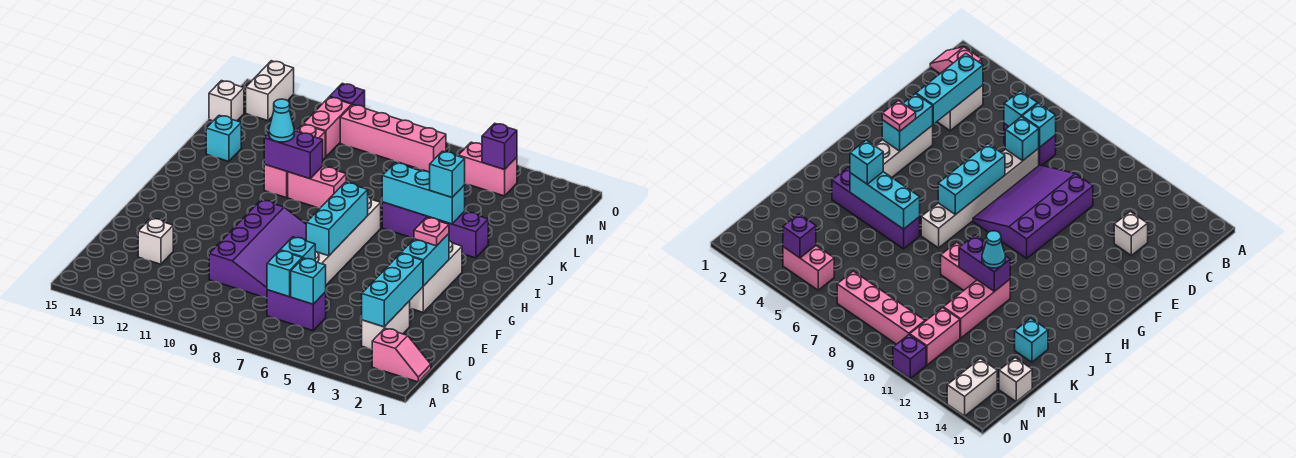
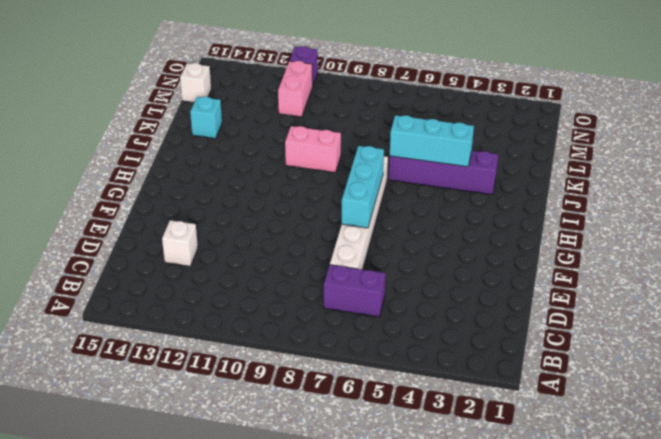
none -> pink 1x2 slope [372,328,431,382]
none -> white 1x2 brick [362,301,410,349]
none -> purple 3x4 slope [209,200,306,298]

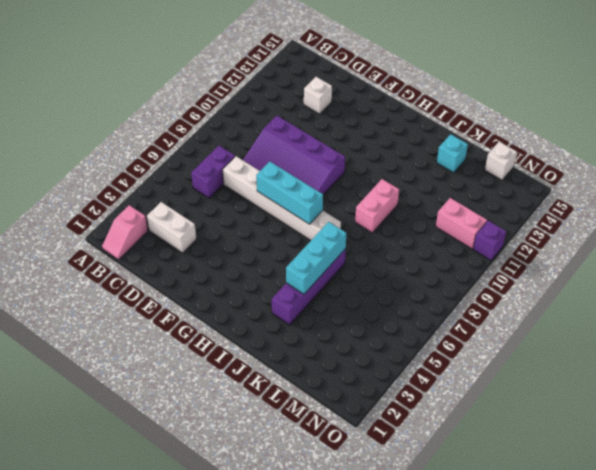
none -> white 1x3 brick [410,241,462,312]
none -> pink 1x3 brick [264,124,325,198]
none -> pink 1x2 brick [458,142,517,196]

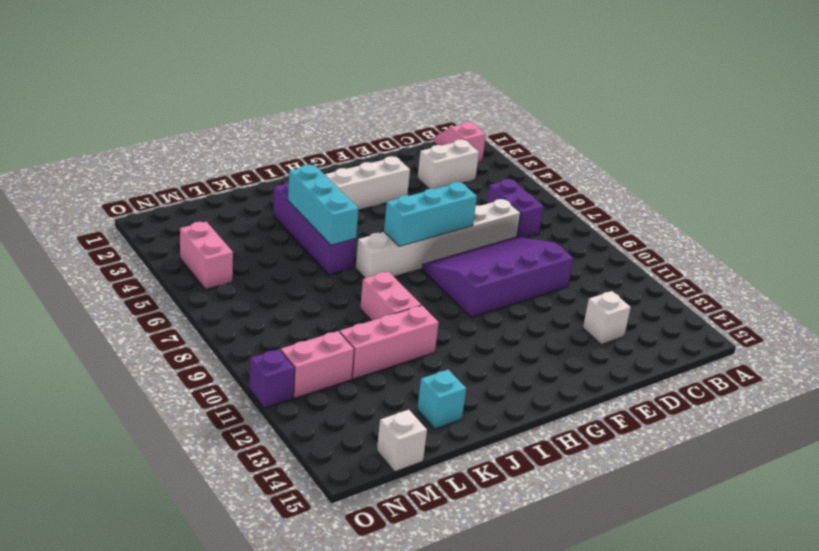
none -> pink 1x4 brick [340,105,446,172]
none -> white 1x2 brick [246,61,294,121]
none -> cyan 1x3 brick [362,253,423,327]

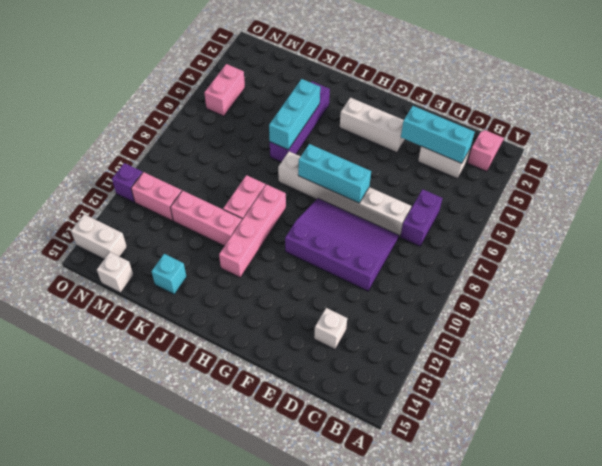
pink 1x4 brick [219,185,286,277] -> pink 1x4 brick moved to [340,105,446,172]
none -> cyan 1x1 brick [291,258,326,304]
none -> cyan 1x1 brick [267,250,302,297]
none -> cyan 1x1 brick [280,237,315,261]

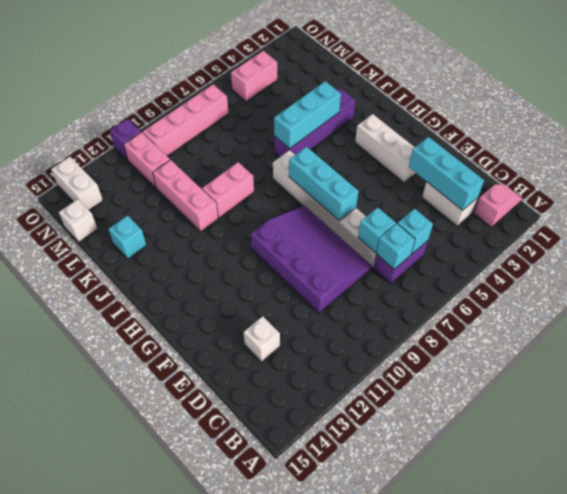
none -> cyan 1x2 brick [401,234,449,286]
none -> purple 1x2 brick [264,131,323,179]
none -> purple 1x1 brick [482,123,517,170]

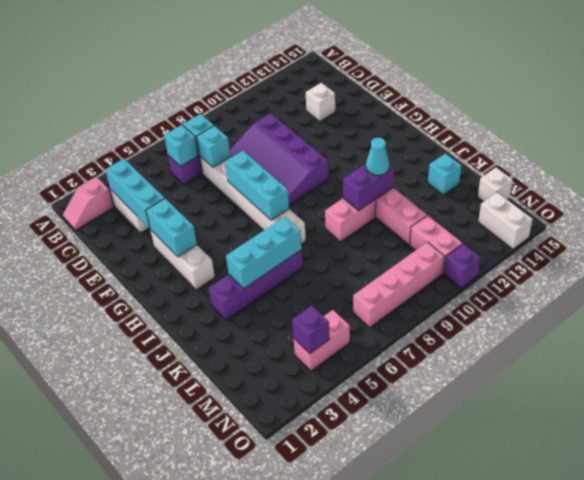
none -> pink 1x1 plate [414,217,449,246]
none -> cyan 1x1 brick [429,151,465,197]

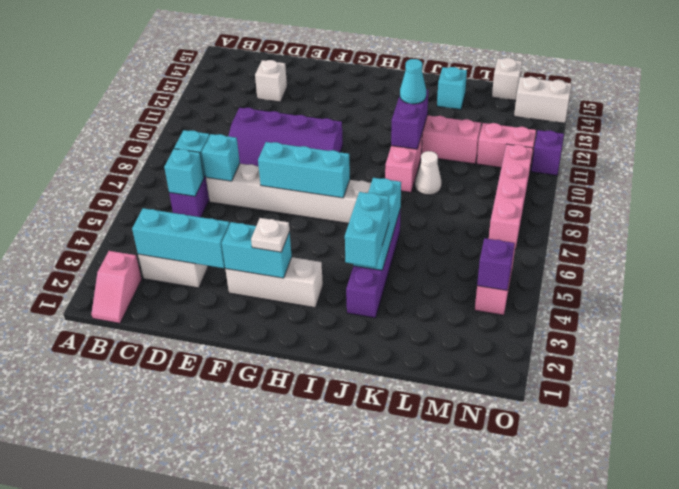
white 1x1 plate [251,218,290,252] -> pink 1x1 plate [414,217,449,246]
cyan 1x2 brick [345,192,389,267] -> cyan 1x1 brick [429,151,465,197]
white 1x1 cone [415,151,441,195] -> none

